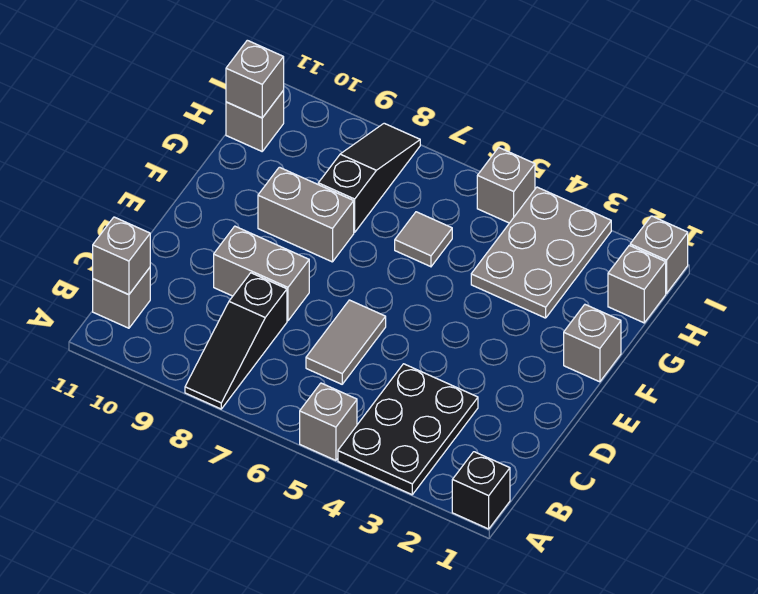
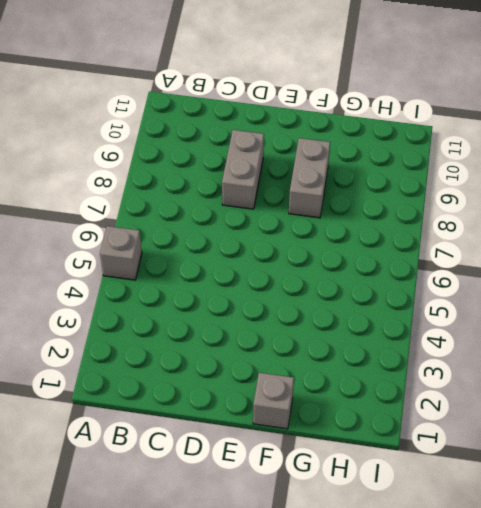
none -> black 1x1 brick [452,452,510,529]
none -> black 2x3 plate [338,364,478,495]
none -> black 1x3 slope [185,273,287,409]

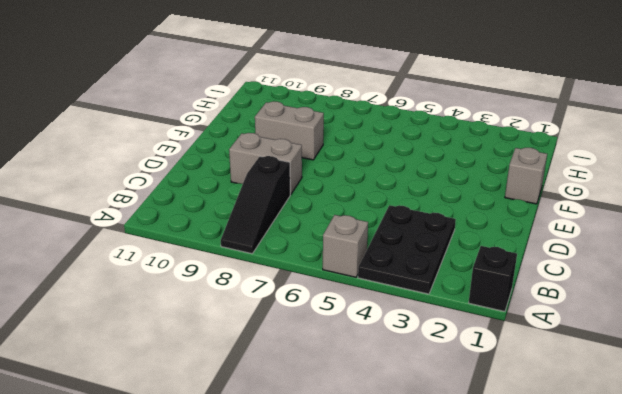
none -> grey 1x1 brick [93,268,150,328]
none -> grey 1x2 tile [306,300,386,384]
none -> grey 2x3 plate [471,187,611,318]

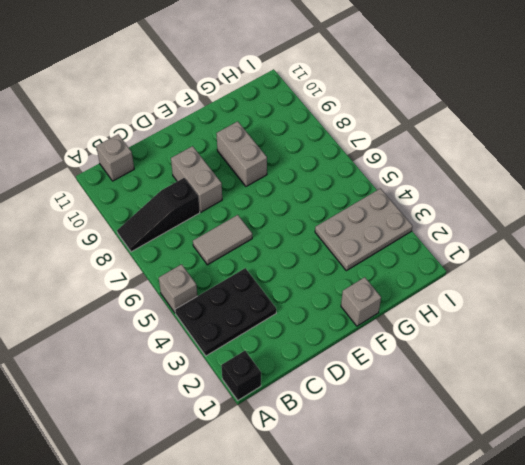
none -> grey 1x1 tile [395,212,452,267]
none -> black 1x3 slope [318,123,420,232]
none -> grey 1x1 brick [608,245,666,323]

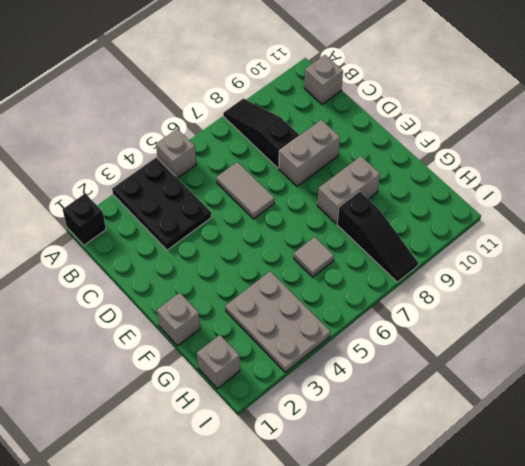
none -> grey 1x1 brick [226,91,284,151]
none -> grey 1x1 brick [630,216,688,293]
none -> grey 1x1 brick [477,148,535,223]

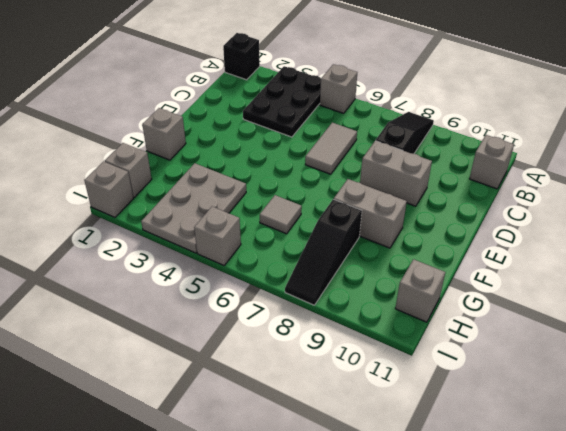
none -> grey 1x1 brick [93,217,150,295]
none -> grey 1x1 brick [226,40,284,118]

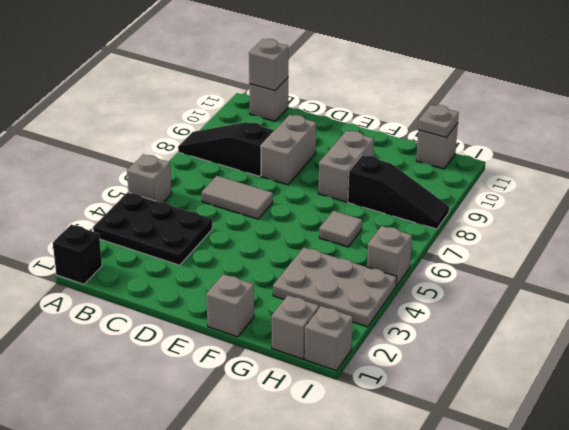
grey 1x1 plate [418,105,459,137] -> grey 1x1 brick [226,40,284,118]

